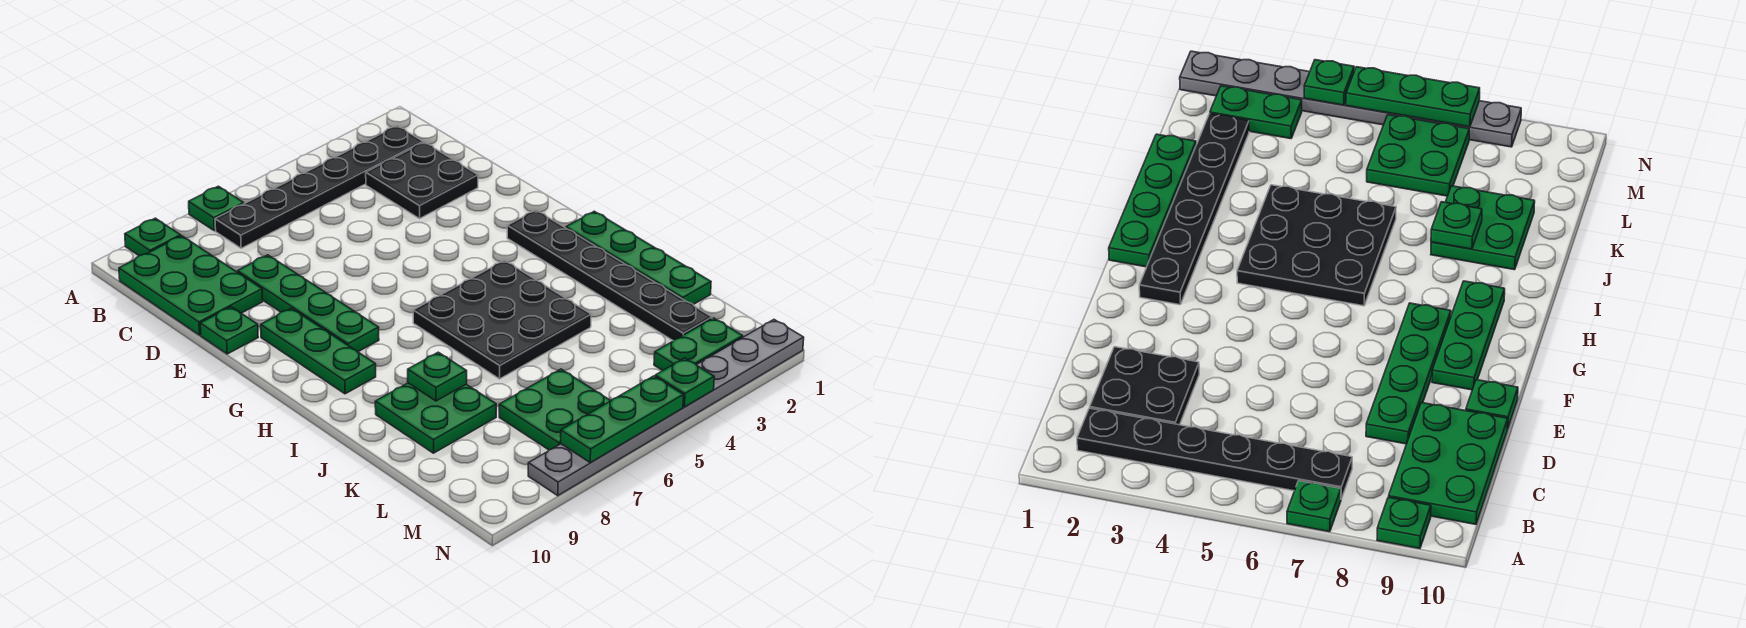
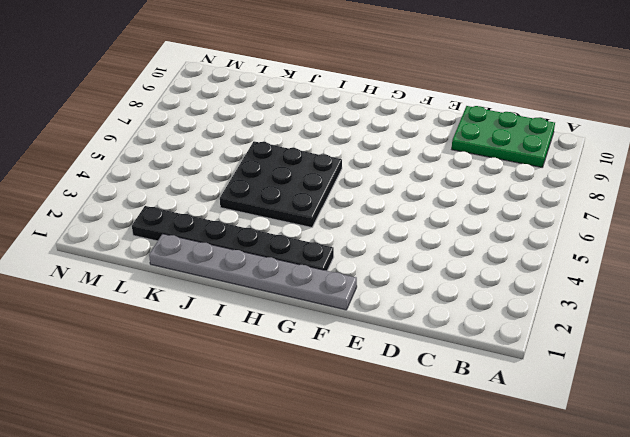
grey 1x6 plate [149,234,357,310] -> green 1x4 plate [566,211,711,305]
none -> green 1x1 plate [189,186,244,231]
none -> green 1x1 plate [125,218,181,256]
none -> black 1x6 plate [215,126,423,248]

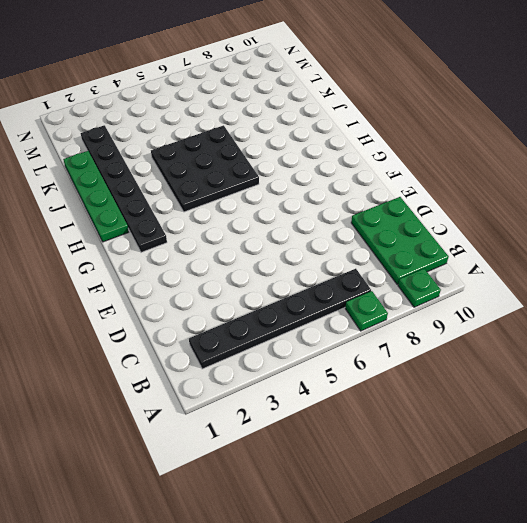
none -> black 2x2 plate [366,142,478,219]
none -> green 1x4 plate [238,255,379,352]
none -> green 1x1 plate [200,307,258,354]

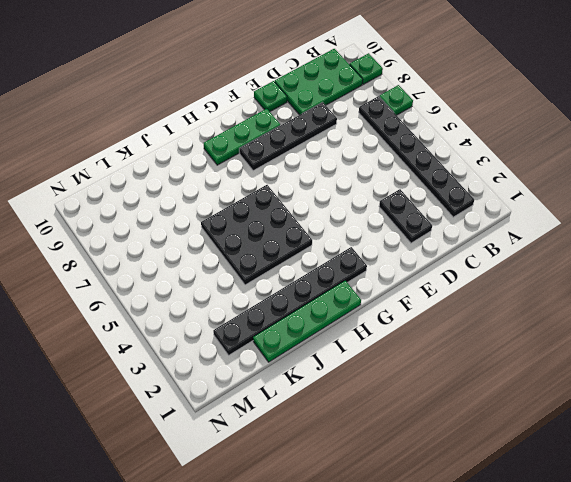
black 1x2 plate [379,189,432,243] -> black 2x2 plate [366,142,478,219]
black 1x4 plate [239,102,337,171] -> green 1x4 plate [238,255,379,352]
none -> green 2x2 plate [375,383,496,453]
none -> green 2x2 plate [499,369,611,450]
none -> green 1x2 plate [654,318,743,371]

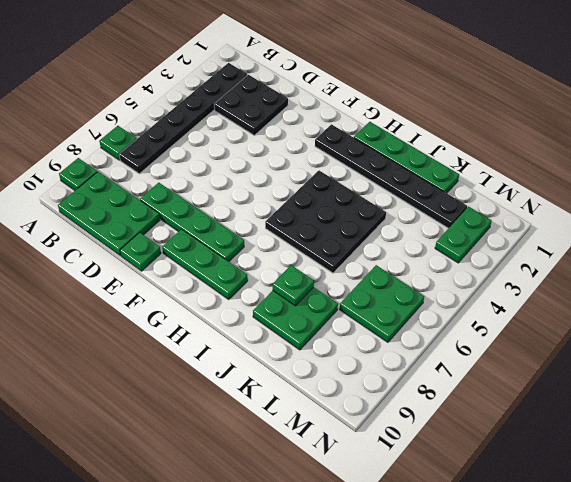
none -> grey 1x8 plate [528,320,804,496]
none -> green 1x1 plate [655,358,714,407]
none -> green 1x3 plate [561,376,684,462]

